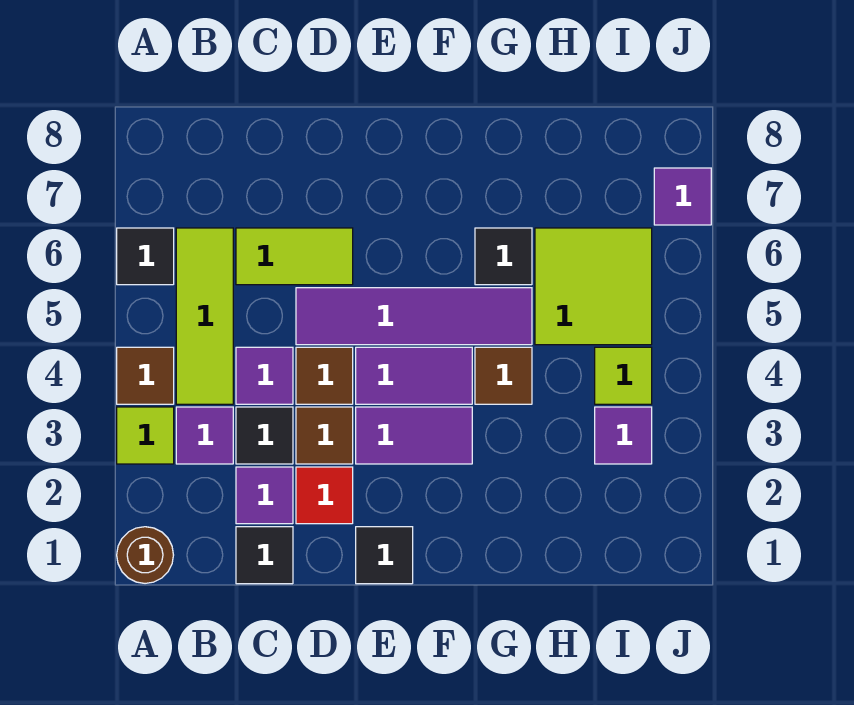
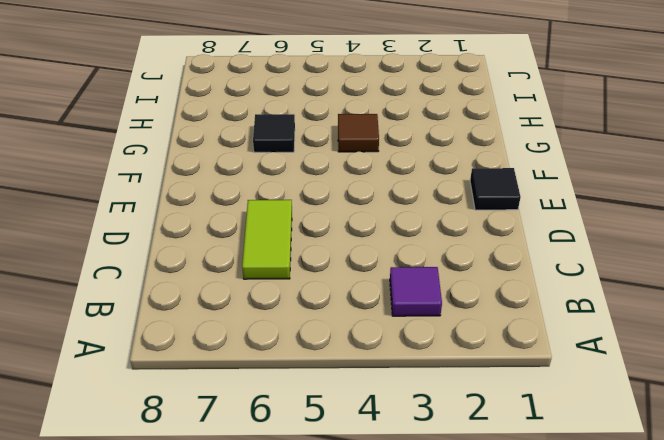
none -> brown 1x1 round brick [117,527,173,583]
none -> lime 1x1 tile [117,407,174,464]
none -> brown 1x1 tile [117,347,174,404]

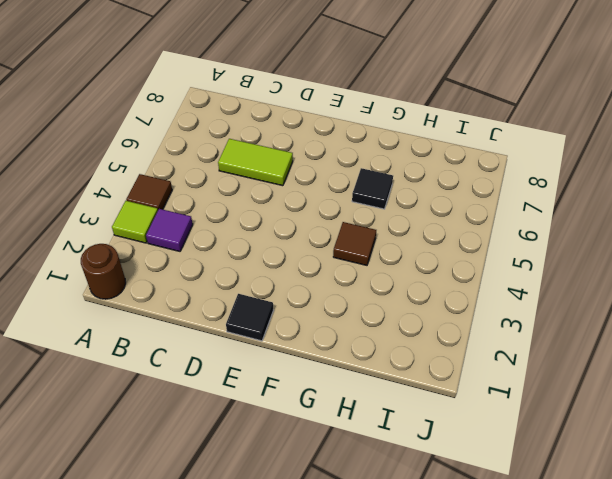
none -> black 1x1 tile [117,228,174,285]
none -> lime 1x3 tile [176,228,233,404]
none -> black 1x1 tile [236,527,293,584]

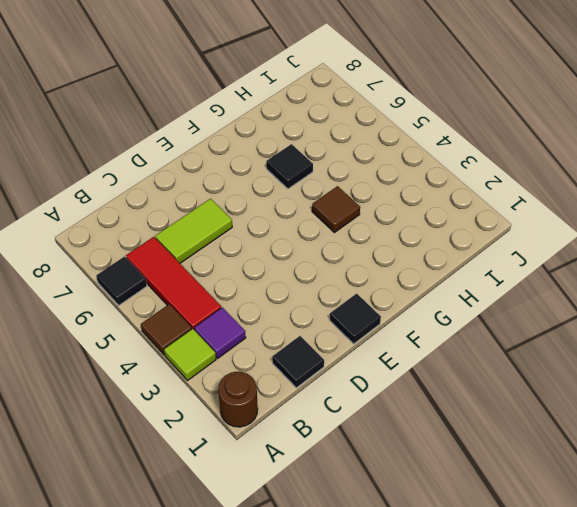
red 1x3 tile [126,237,221,329] -> lime 1x3 tile [176,228,233,404]
none -> purple 1x1 tile [236,467,293,524]
none -> black 1x1 tile [236,407,293,464]
none -> purple 1x1 tile [236,347,293,404]

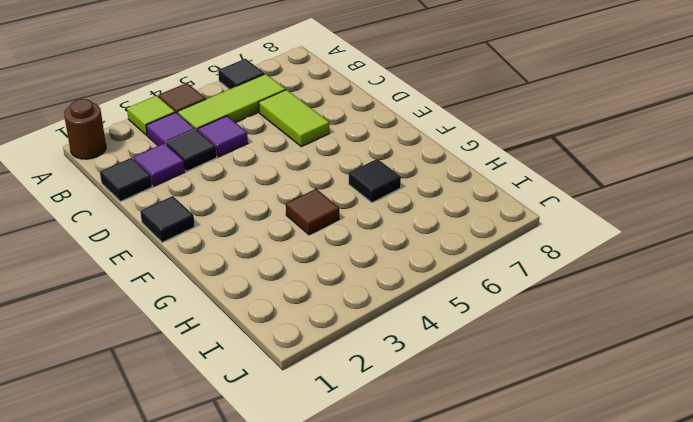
none -> red 1x1 tile [296,467,353,524]
none -> brown 1x1 tile [296,407,353,464]
none -> brown 1x1 tile [296,347,353,404]

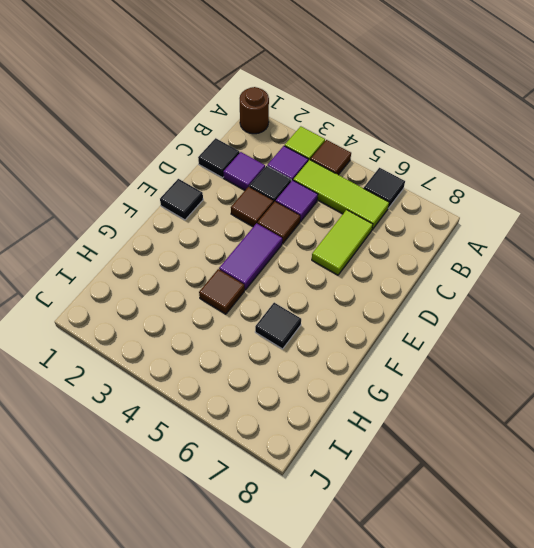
none -> red 1x1 tile [296,467,353,524]
none -> purple 1x4 tile [296,288,532,345]
none -> purple 1x2 tile [356,407,472,464]

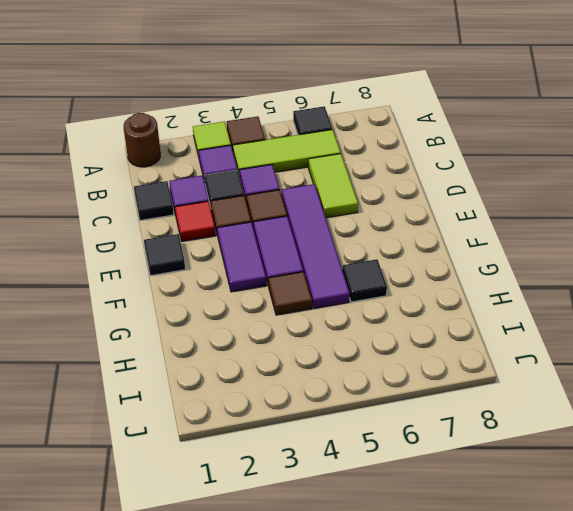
none -> lime 2x2 tile [535,228,652,345]
none -> purple 1x1 tile [595,407,652,464]
none -> lime 1x1 tile [595,347,652,404]

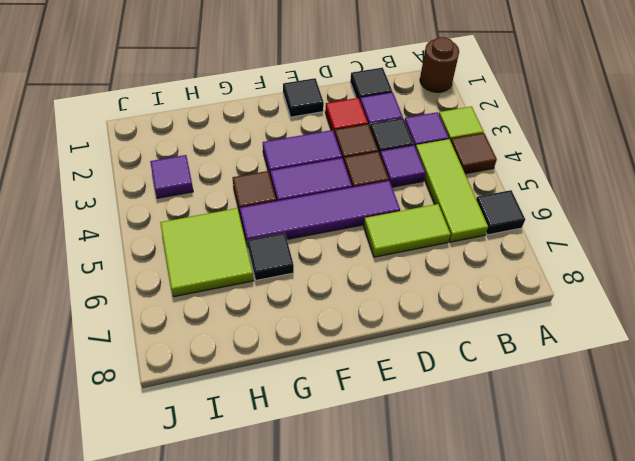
none -> lime 1x1 tile [595,347,652,404]
none -> purple 1x1 tile [654,168,711,225]

